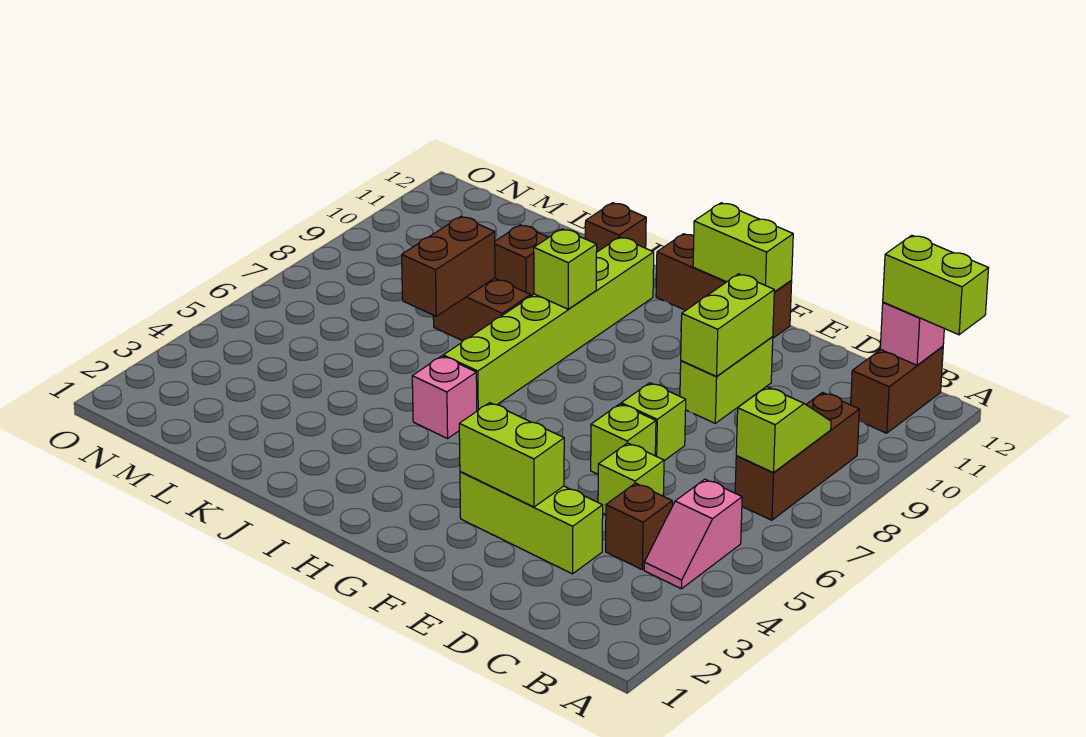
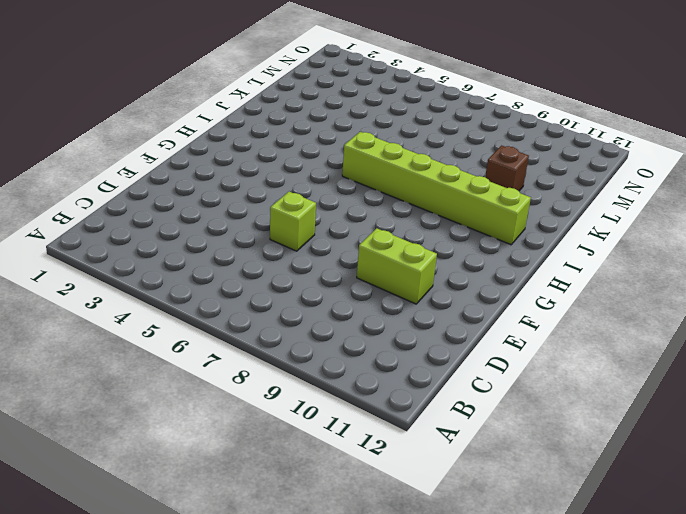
none -> pink 1x2 slope [644,479,742,589]
none -> brown 1x3 brick [735,393,859,520]
none -> brown 1x2 brick [851,346,943,433]

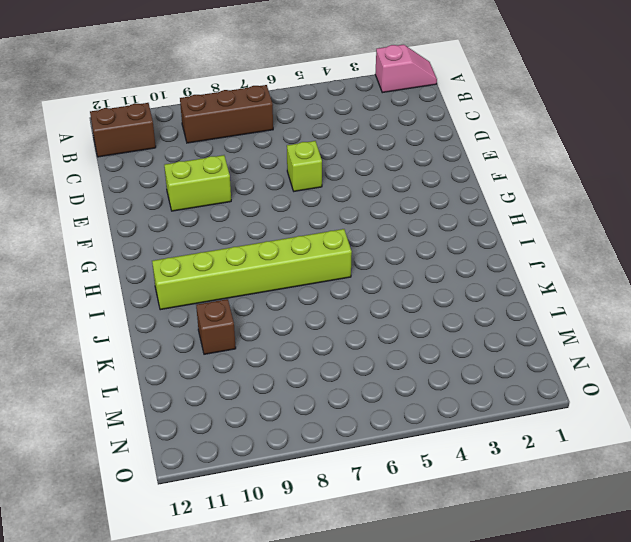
pink 1x2 slope [375,45,437,93] -> pink 1x2 slope moved to [644,479,742,589]
none -> brown 1x1 brick [606,483,672,570]
none -> lime 1x3 brick [460,472,603,574]
none -> lime 1x1 brick [598,443,664,515]

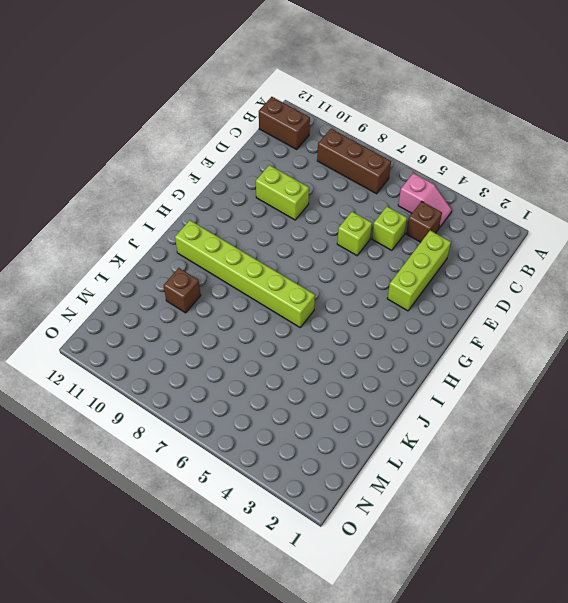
none -> lime 1x1 brick [621,383,686,461]
none -> brown 1x3 brick [656,234,792,338]
none -> pink 1x1 brick [412,356,477,438]

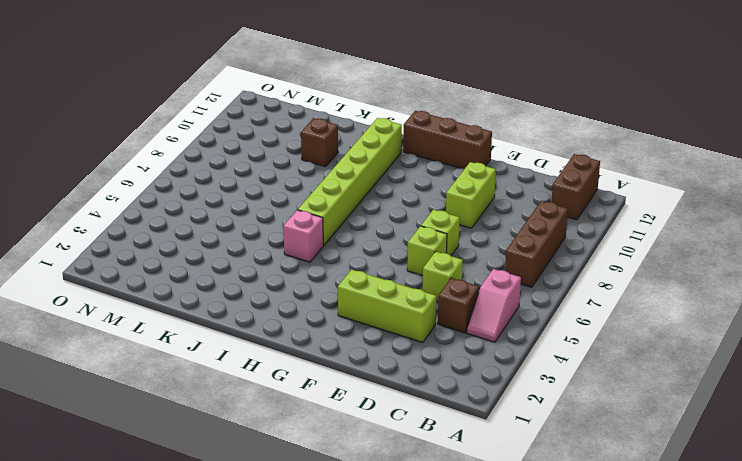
none -> brown 1x2 brick [433,278,531,341]
none -> brown 1x1 brick [585,203,646,252]
none -> lime 1x2 slope [736,387,831,473]

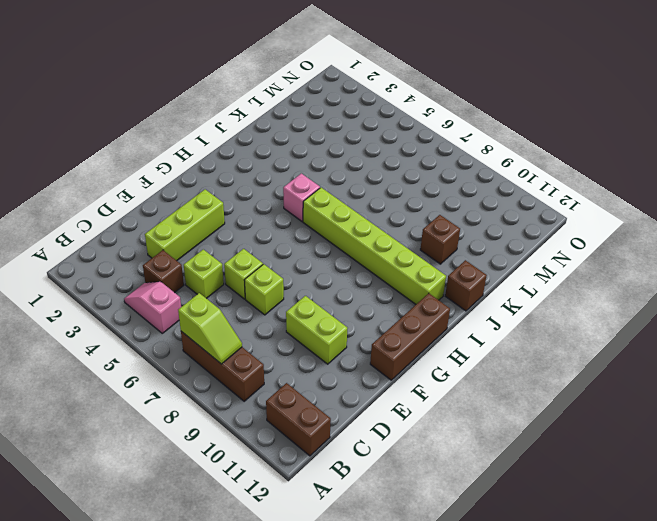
none -> brown 1x2 brick [433,278,531,341]
none -> pink 1x1 brick [880,302,944,365]
none -> lime 1x2 brick [459,403,564,507]

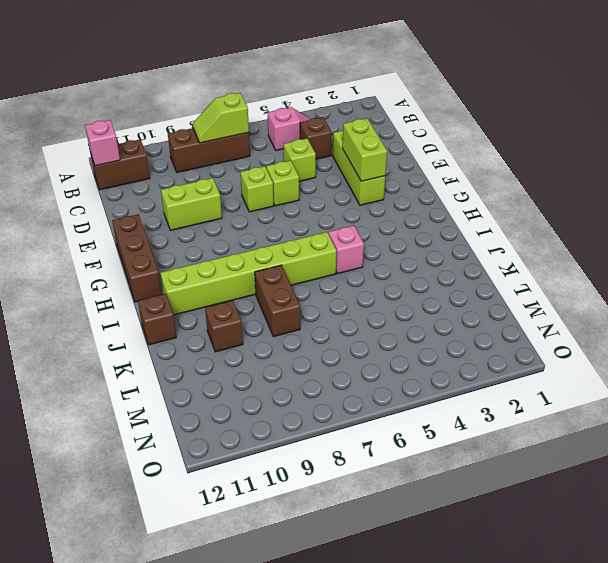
none -> lime 1x2 brick [681,274,774,376]
none -> lime 1x2 brick [693,203,793,292]
none -> lime 1x1 brick [534,229,597,309]

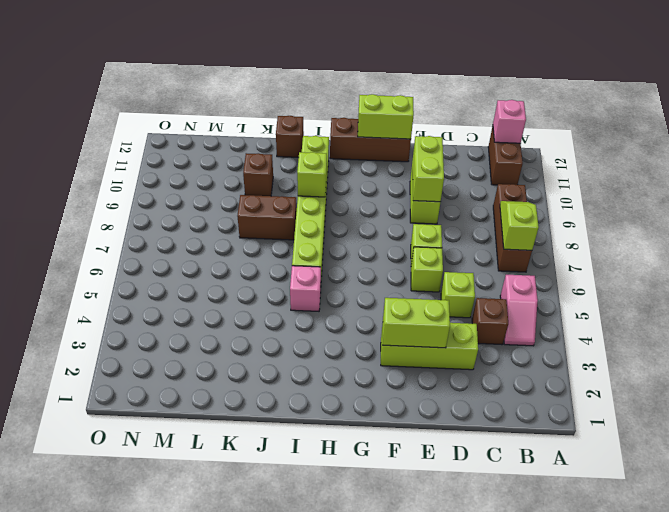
none -> brown 1x2 brick [402,217,495,316]
none -> lime 1x2 brick [883,235,989,335]

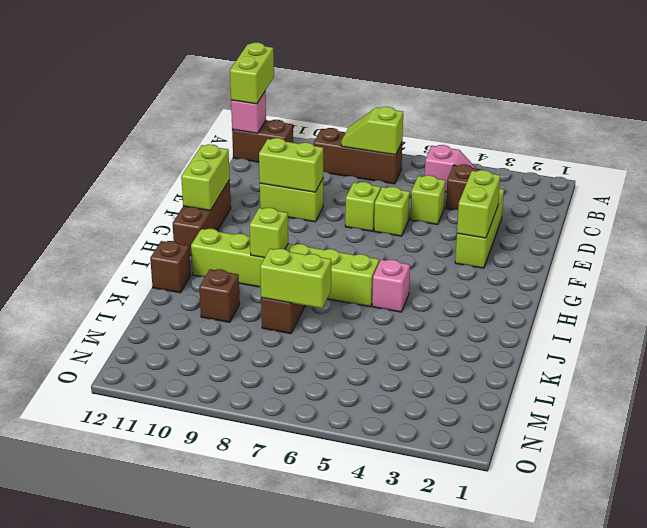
lime 1x2 brick [260,249,331,308] -> brown 1x2 brick [402,217,495,316]

